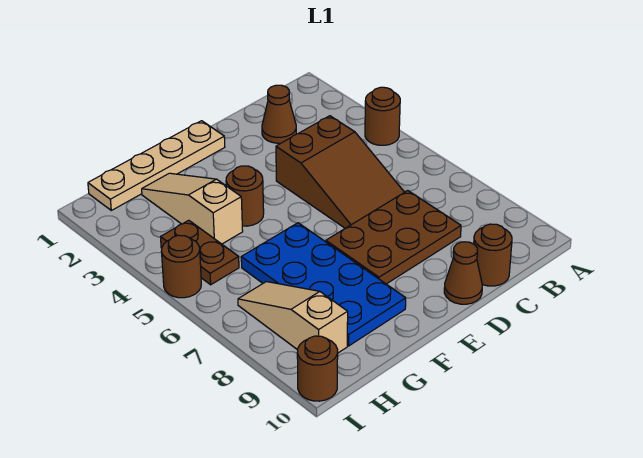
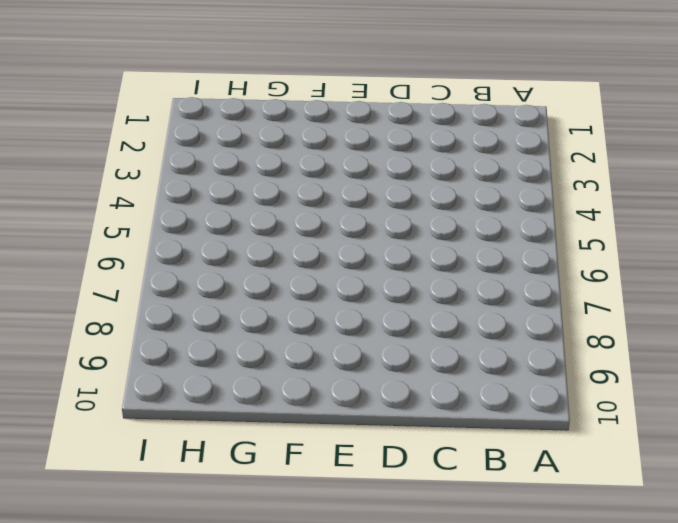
none -> brown 1x1 round brick [365,87,400,145]
none -> brown 1x1 cone [262,85,296,143]
none -> brown 2x3 slope [276,116,404,228]

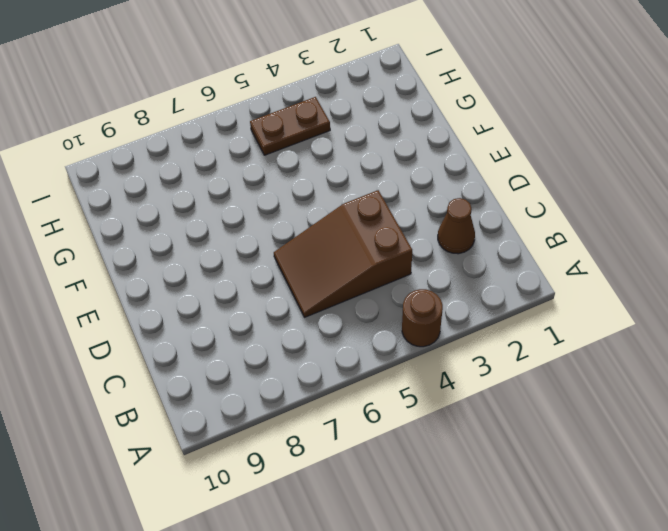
none -> brown 2x3 plate [326,191,461,284]
none -> brown 1x1 round brick [474,224,512,286]
none -> brown 1x1 cone [444,242,482,304]

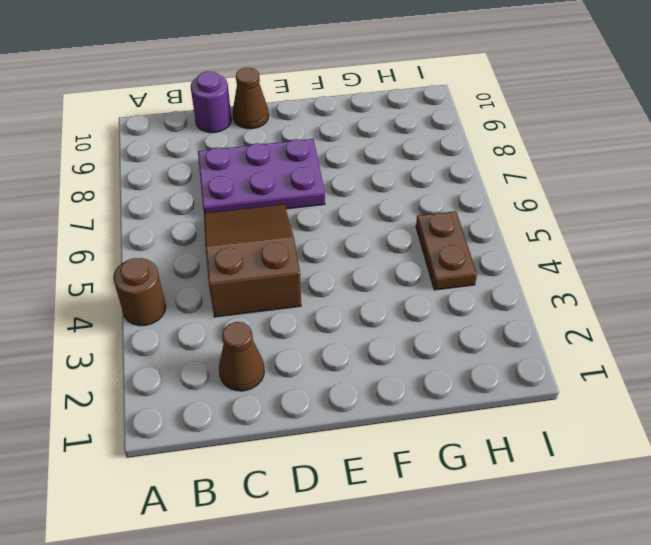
purple 2x3 plate [198,139,325,213] -> brown 2x3 plate [326,191,461,284]
purple 1x1 round brick [191,71,231,133] -> brown 1x1 round brick [474,224,512,286]
none -> tan 1x4 plate [88,121,225,210]
none -> brown 1x1 round brick [226,166,264,226]
none -> blue 2x4 plate [241,223,406,346]

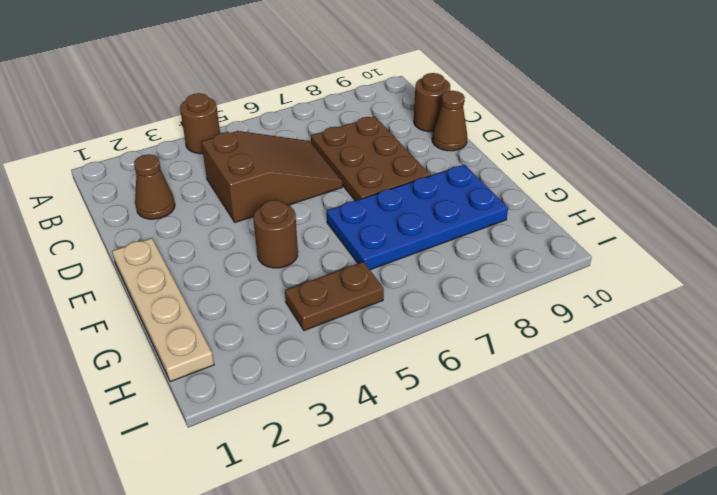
none -> tan 1x3 slope [142,173,243,244]
none -> tan 1x3 slope [238,282,348,353]
none -> brown 1x1 round brick [161,235,201,298]

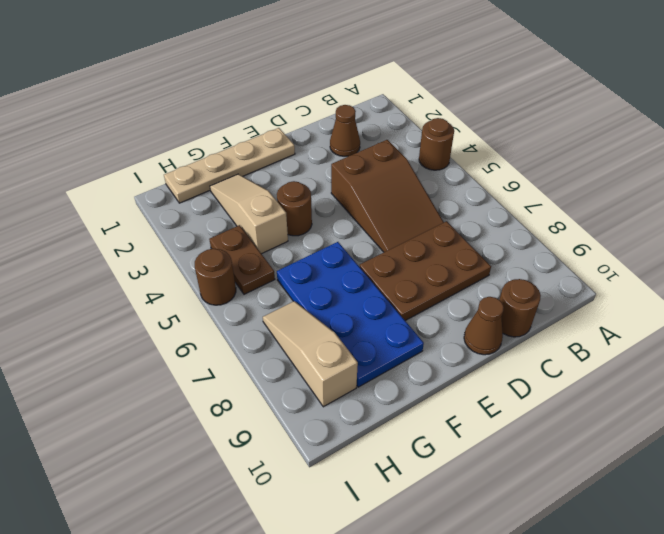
none -> brown 1x1 round brick [297,336,338,401]

